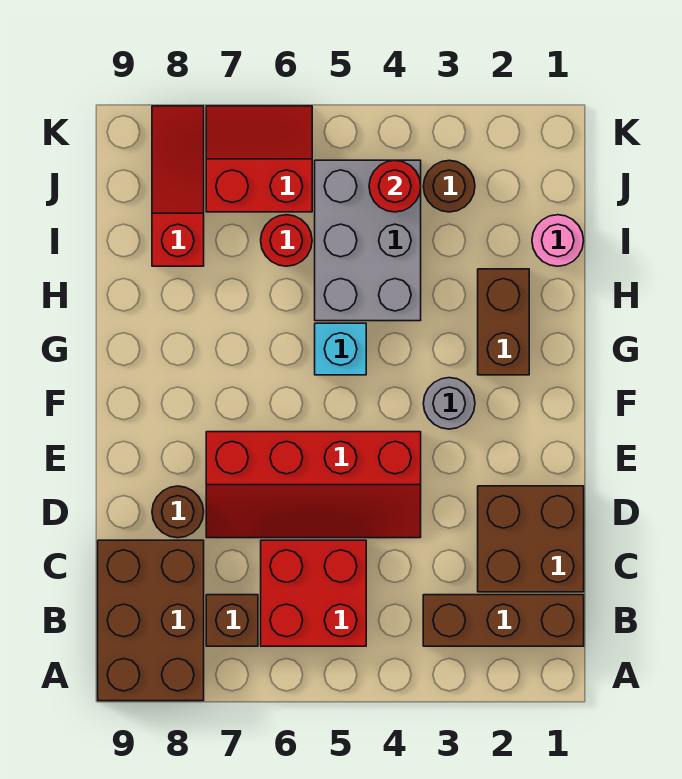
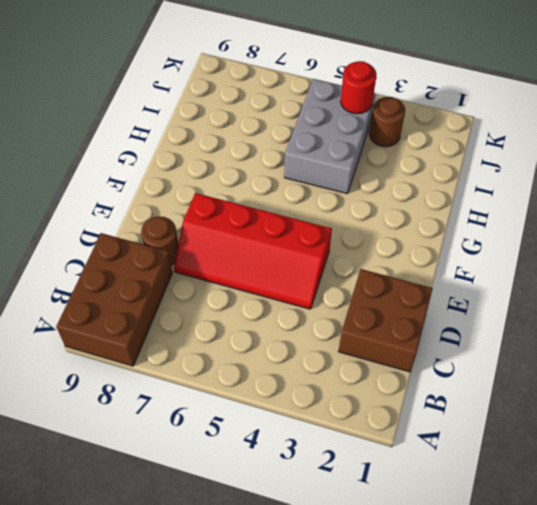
none -> brown 1x3 brick [423,595,584,646]
none -> red 2x2 brick [261,540,366,646]
none -> brown 1x1 brick [206,595,258,646]

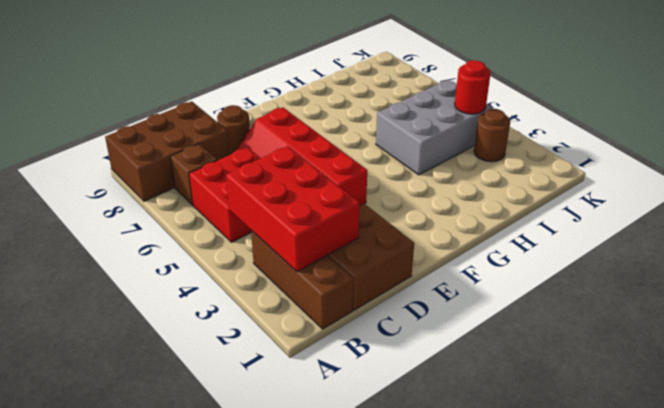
red 2x3 brick [226,146,360,272] -> none
none -> grey 1x1 round brick [423,378,475,429]
none -> brown 1x2 brick [478,269,529,375]
none -> cyan 1x1 brick [315,323,366,375]

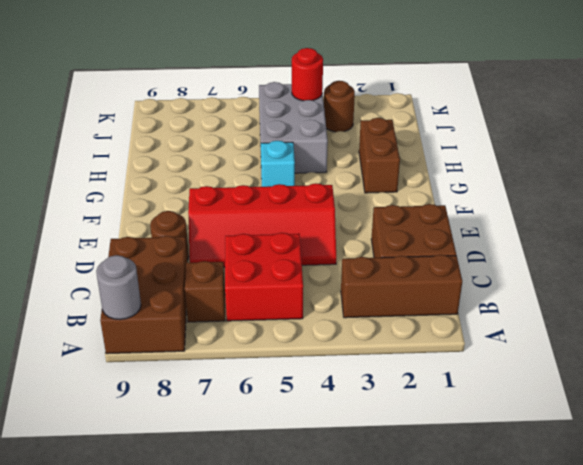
grey 1x1 round brick [96,255,141,319] -> grey 1x1 round brick moved to [423,378,475,429]
none -> pink 1x1 round brick [532,215,584,266]
none -> red 1x1 round brick [261,215,312,266]
none -> red 1x3 slope [152,106,204,266]

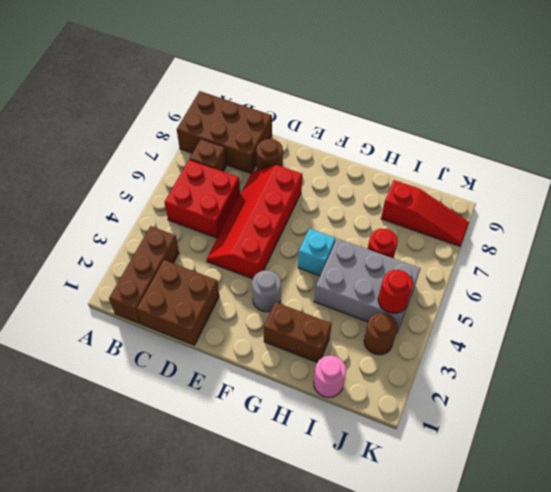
none -> red 2x2 slope [206,106,312,212]

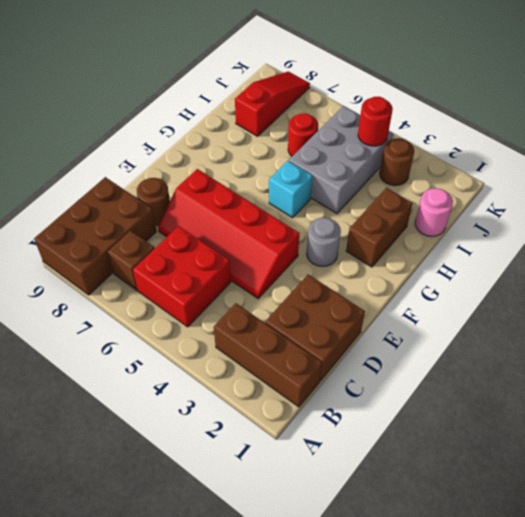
none -> red 2x2 slope [206,106,312,212]

